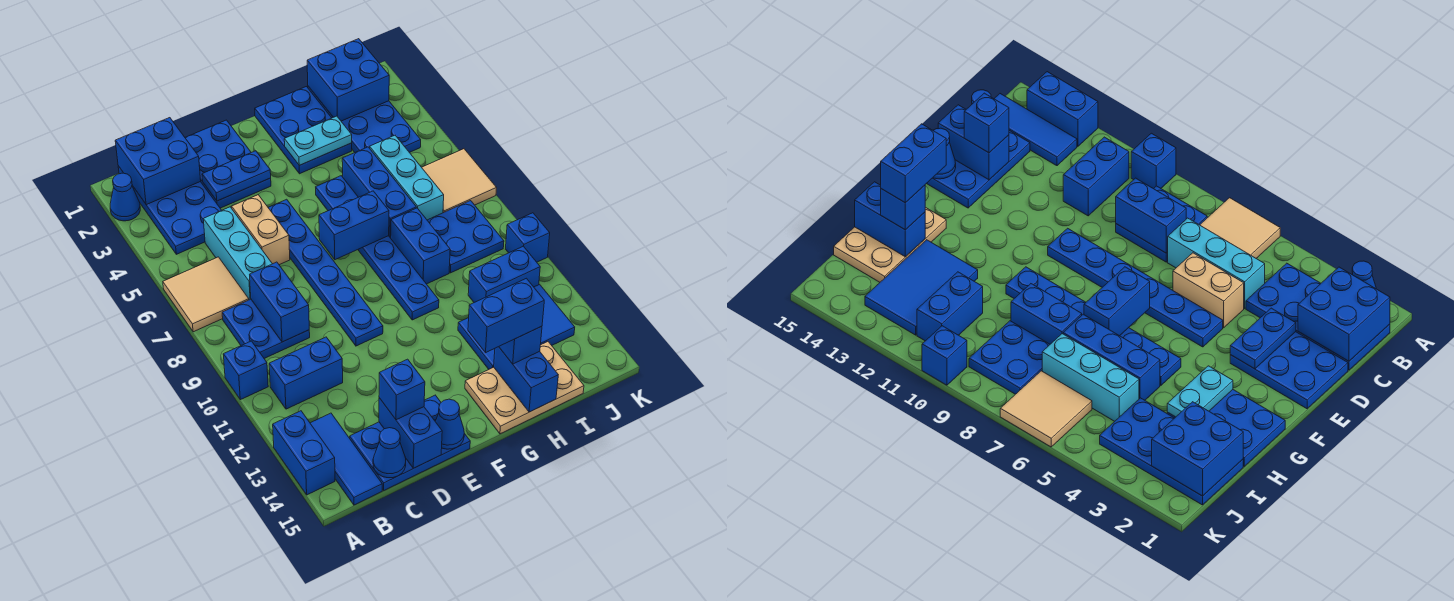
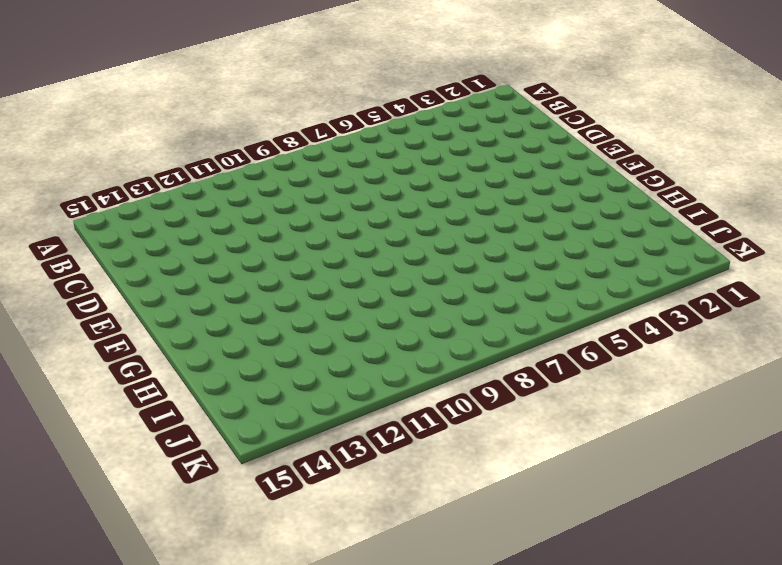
none -> blue 1x1 cone [110,173,140,221]
none -> tan 2x2 tile [163,257,249,332]
none -> blue 1x1 brick [223,341,268,400]
none -> blue 1x2 brick [273,411,335,495]

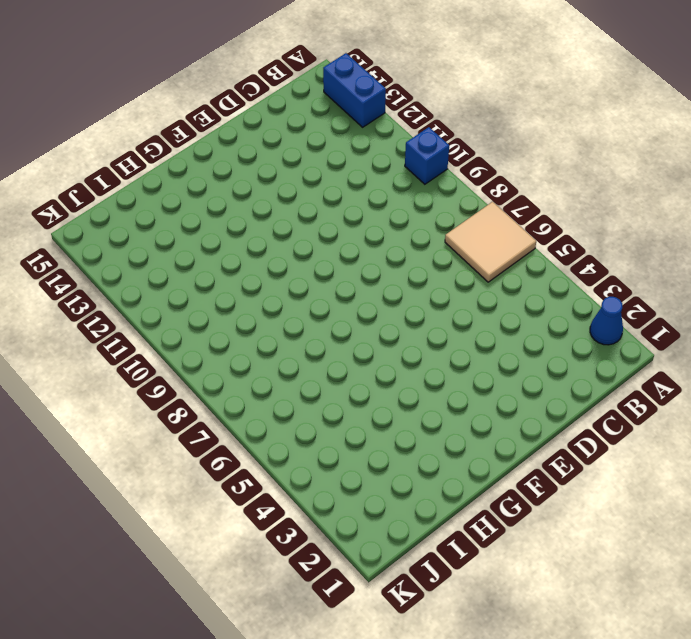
none -> blue 2x4 plate [118,166,222,254]
none -> blue 2x2 plate [222,299,310,358]
none -> blue 1x2 brick [269,337,343,409]
none -> blue 1x3 tile [310,413,382,505]

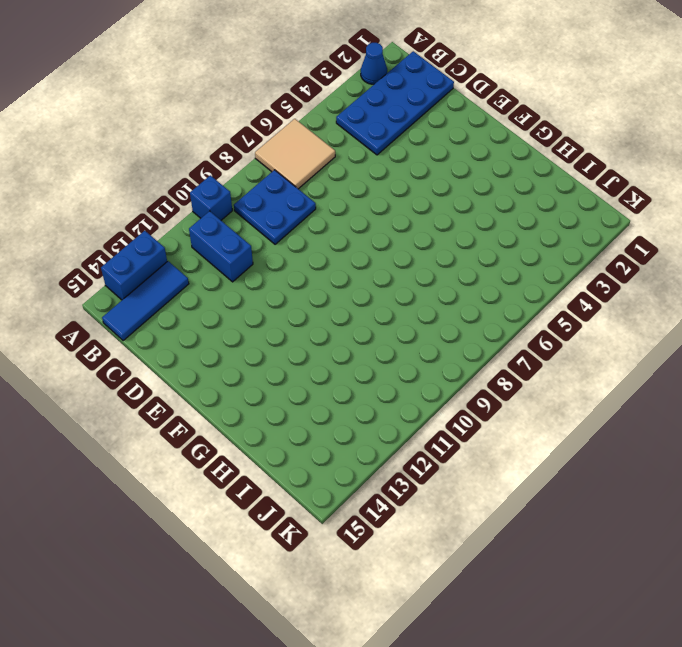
none -> cyan 1x3 brick [203,207,272,300]
none -> blue 2x3 plate [350,395,470,490]
none -> blue 2x3 plate [185,120,271,208]
none -> tan 1x2 brick [232,195,290,265]

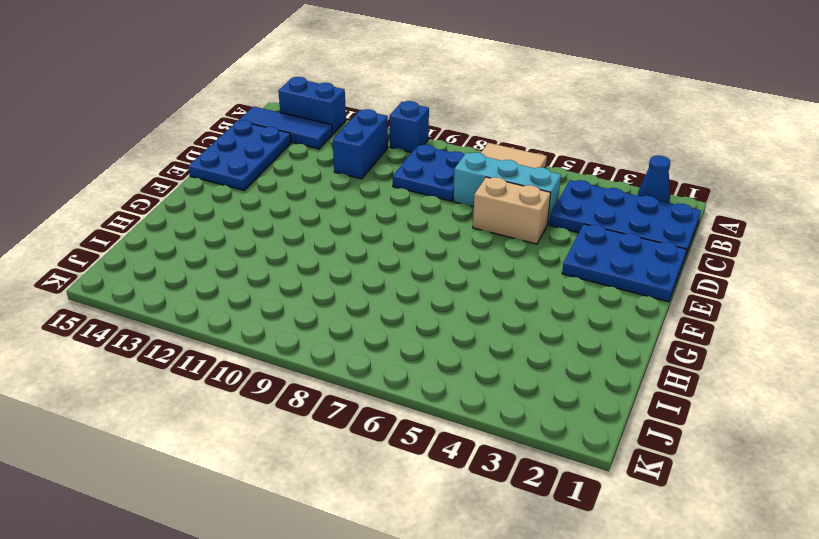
none -> blue 1x6 plate [268,199,383,346]
none -> blue 2x3 plate [255,87,352,174]
none -> blue 1x6 plate [316,176,439,320]
none -> tan 2x3 plate [465,342,584,434]

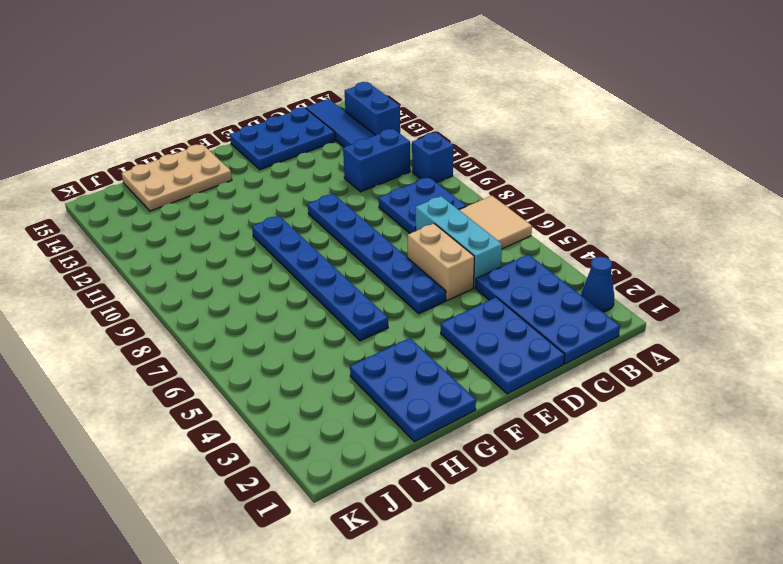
none -> blue 1x3 brick [342,147,416,238]
none -> blue 1x2 brick [391,208,450,284]
none -> blue 2x3 tile [458,284,575,369]
none -> blue 2x4 plate [308,86,421,153]

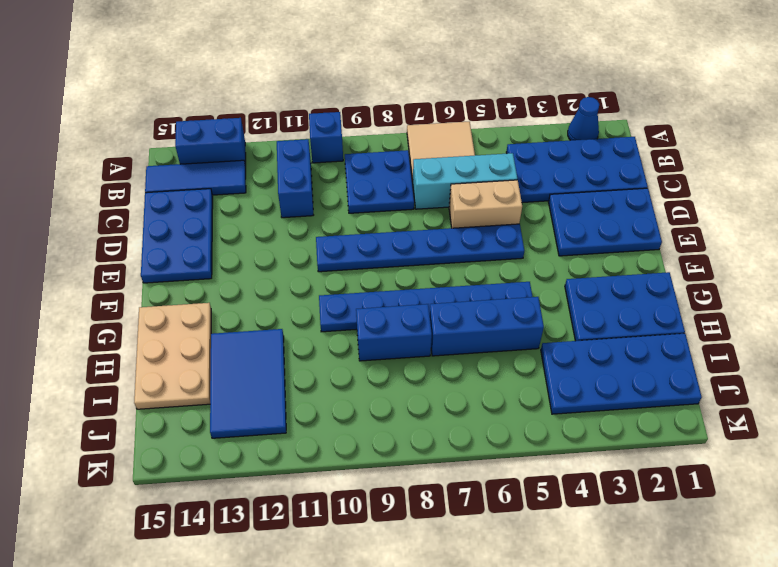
none -> cyan 1x3 brick [370,135,444,220]
none -> blue 2x2 plate [427,201,504,273]
none -> blue 1x2 brick [468,246,540,302]
none -> tan 2x2 tile [422,149,496,213]

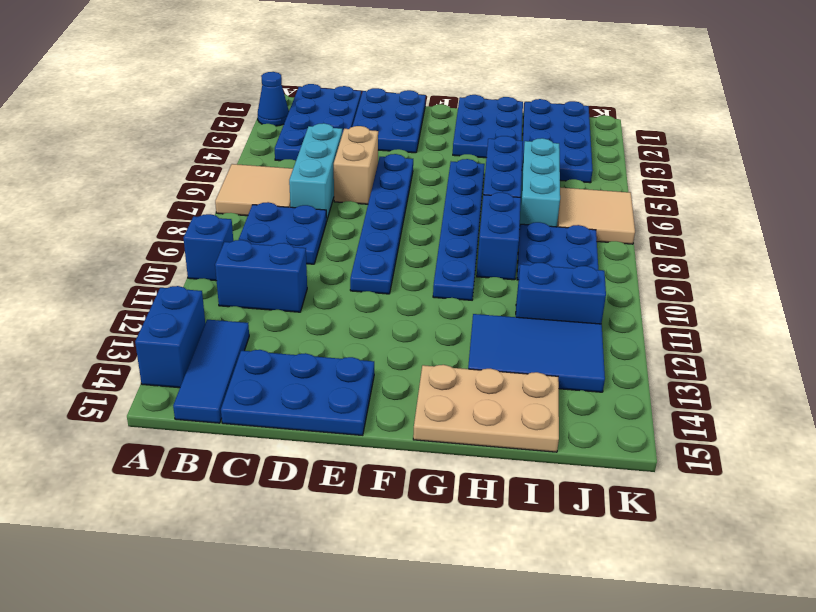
none -> blue 1x1 brick [506,213,550,262]
none -> blue 2x2 brick [115,118,201,205]
none -> blue 1x2 brick [250,262,309,342]
none -> blue 1x1 cone [373,428,406,478]

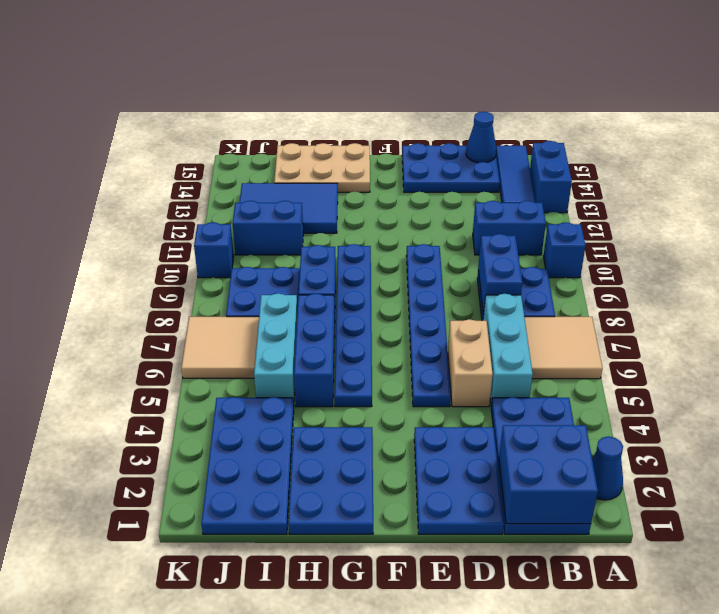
none -> blue 1x2 plate [202,151,271,201]
none -> blue 1x2 brick [379,398,442,468]
none -> blue 1x1 cone [435,399,464,449]
none -> blue 1x2 brick [319,191,389,260]

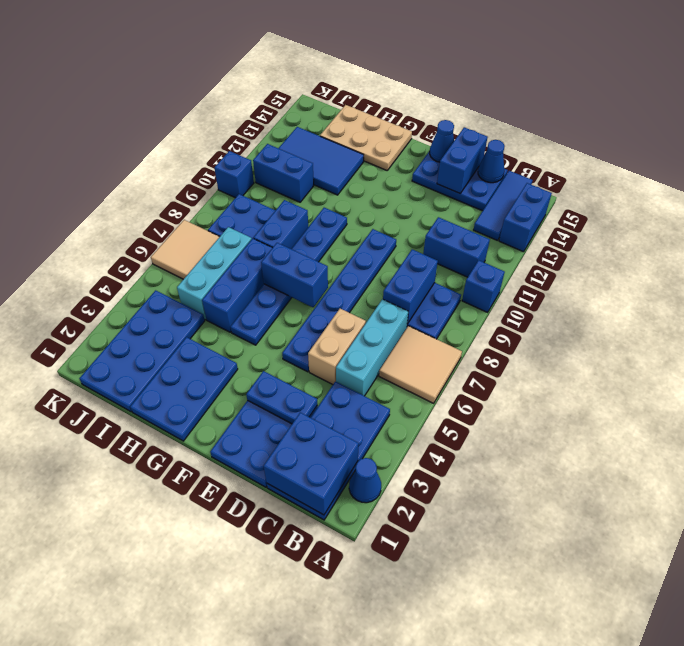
none -> cyan 1x2 plate [284,116,352,165]
none -> blue 1x2 brick [494,347,558,412]
none -> blue 2x2 brick [307,39,389,121]
none -> blue 1x1 brick [379,359,425,420]

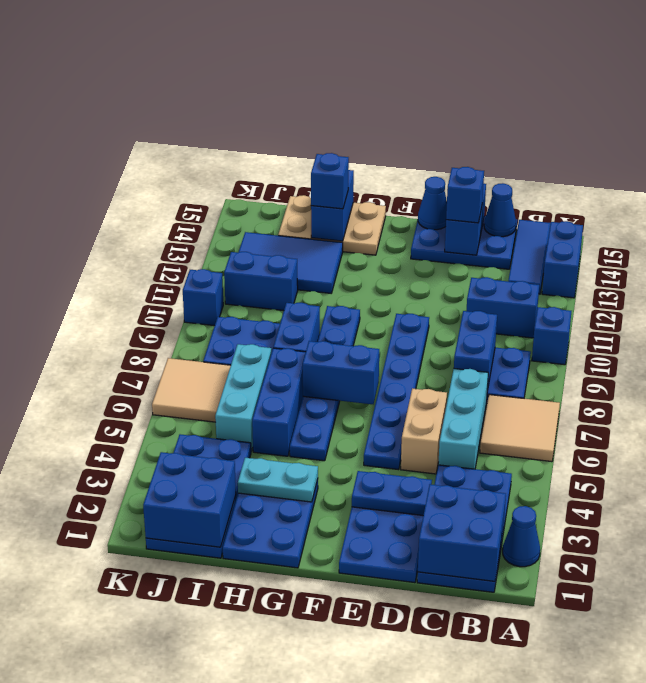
none -> blue 1x2 brick [468,278,544,353]

